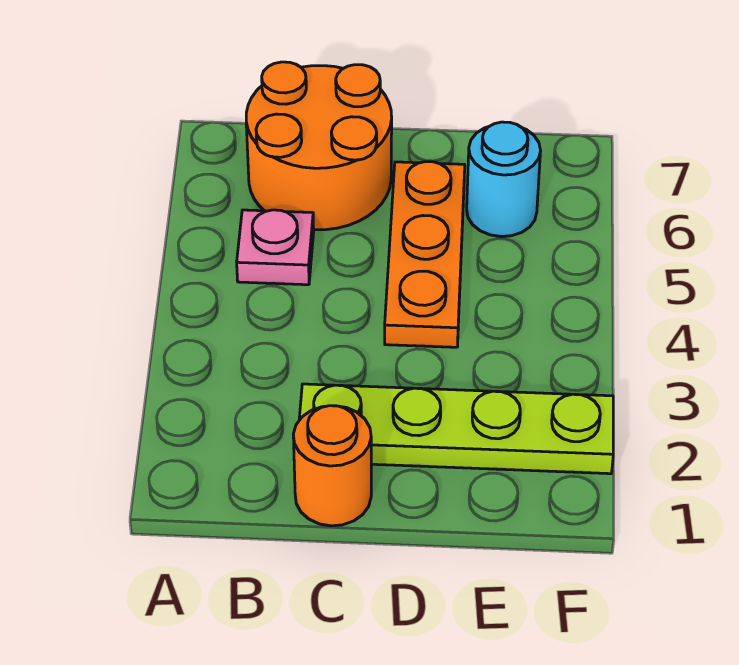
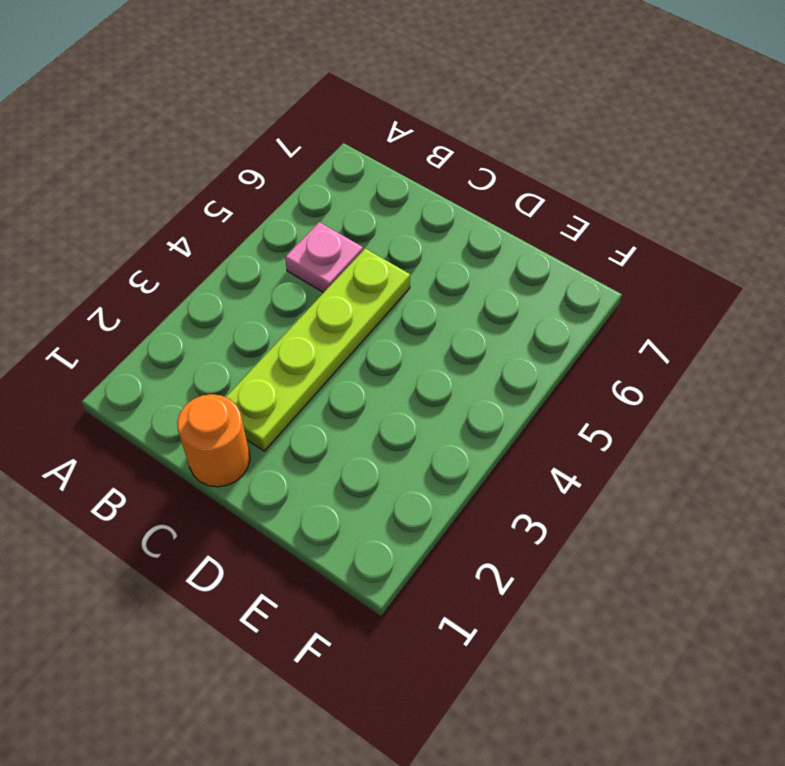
lime 1x4 plate [226,249,410,451] -> lime 1x4 plate turned to [299,384,613,474]
none -> orange 2x2 round brick [246,62,392,230]
none -> orange 1x3 plate [385,162,465,347]

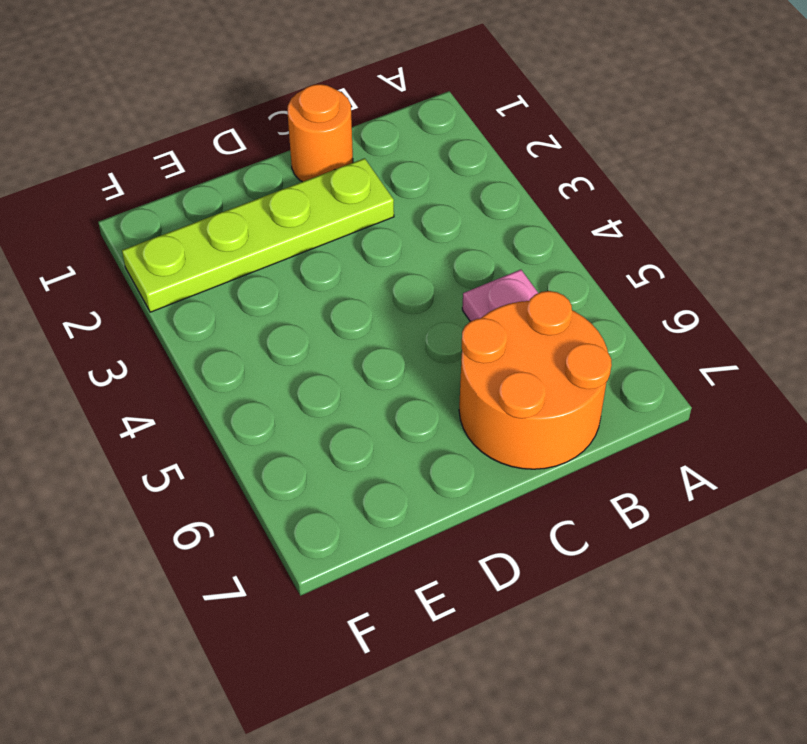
none -> orange 1x3 plate [385,162,465,347]
none -> cyan 1x1 round brick [467,122,541,237]

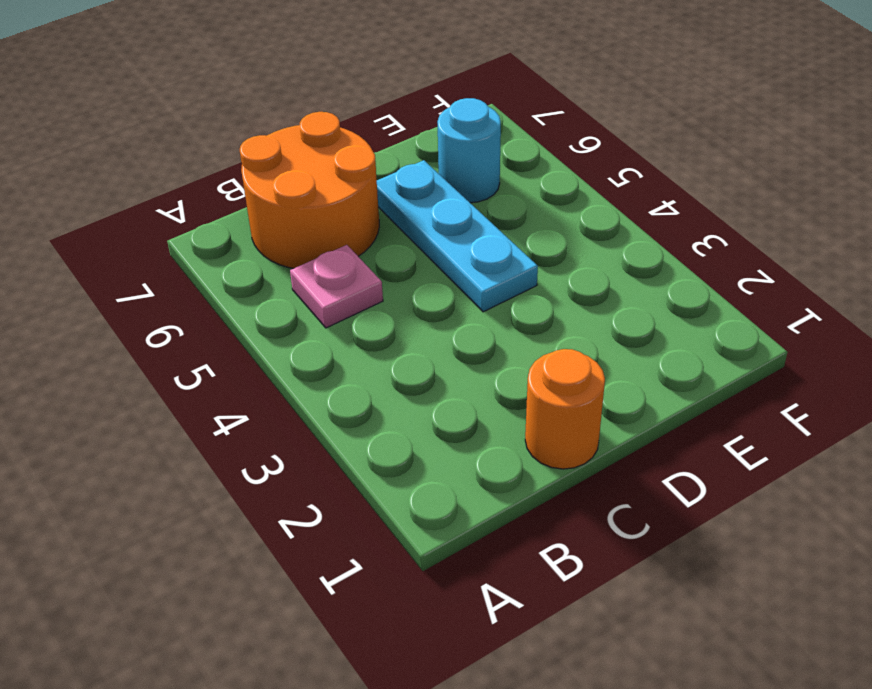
cyan 1x3 plate [377,160,538,312] -> orange 1x3 plate [385,162,465,347]
none -> lime 1x4 plate [299,384,613,474]

